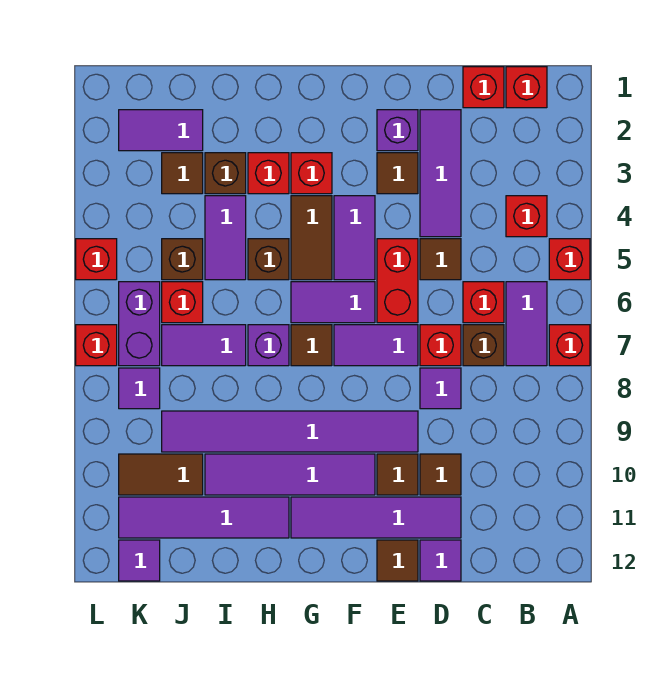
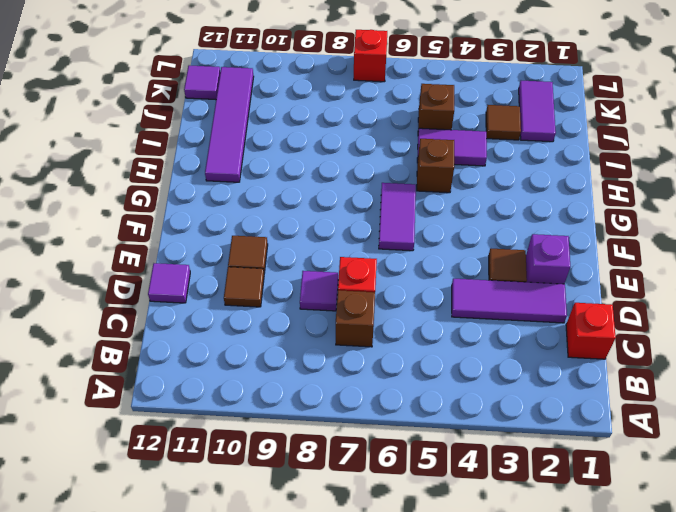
none -> red 1x1 brick [549,239,590,280]
none -> red 1x1 brick [549,325,590,366]
none -> red 1x1 brick [506,67,547,108]
none -> red 1x1 brick [506,196,547,237]

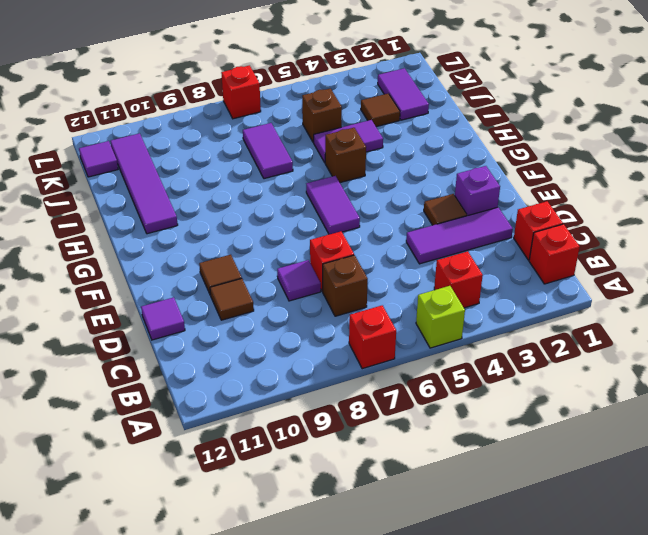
lime 1x1 brick [416,286,465,348] -> red 1x1 brick [549,239,590,280]
none -> purple 1x2 tile [506,282,547,366]
none -> red 1x1 brick [463,282,504,323]
none -> brown 1x1 tile [420,239,461,280]
none -> purple 1x4 tile [291,497,461,538]

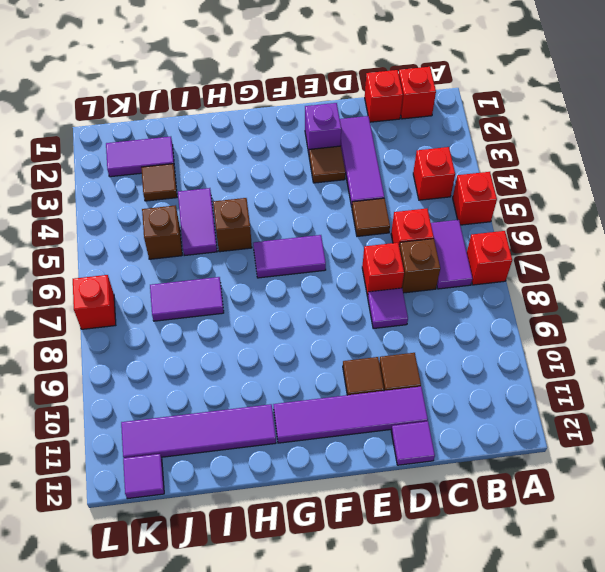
none -> red 1x2 brick [377,239,418,323]
none -> purple 1x2 tile [334,325,418,366]
none -> purple 1x6 tile [162,411,418,452]
none -> brown 1x1 tile [377,540,418,581]

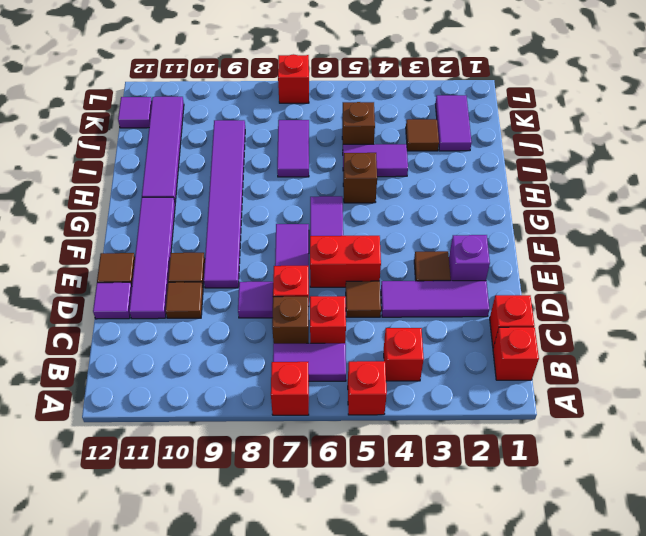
none -> purple 1x2 tile [334,196,375,280]
none -> purple 1x4 tile [205,454,375,495]
none -> red 1x1 brick [291,153,332,194]
none -> brown 1x2 tile [291,196,332,280]

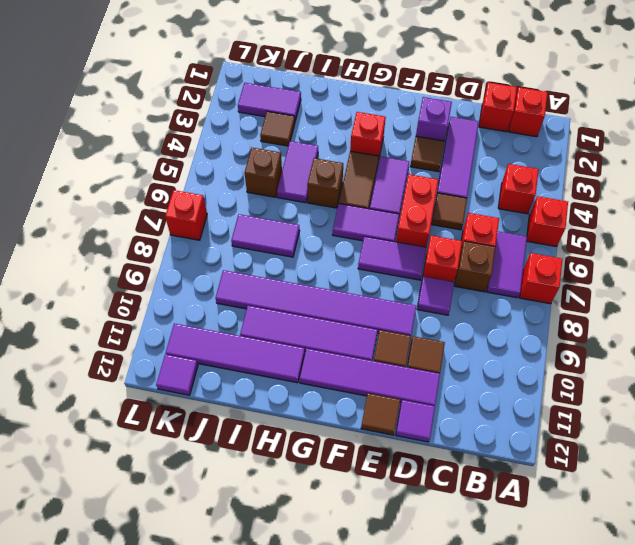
none -> brown 1x1 tile [291,325,332,366]
none -> red 1x1 brick [248,153,289,194]
none -> purple 1x1 brick [248,325,289,366]
none -> brown 1x1 brick [205,153,246,194]

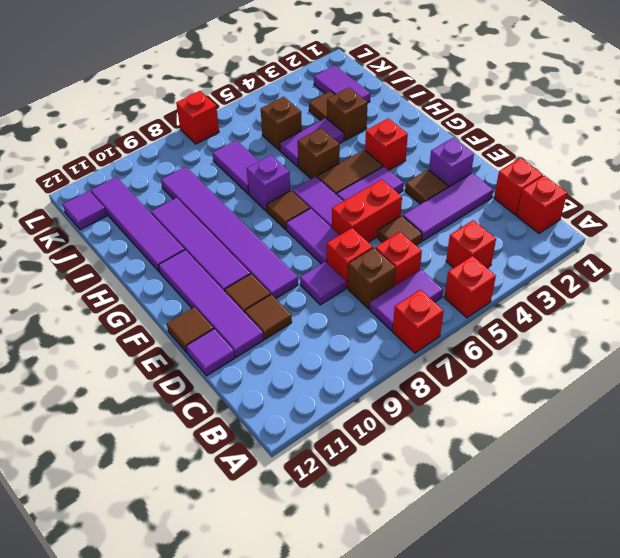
none -> red 1x1 brick [248,153,289,194]
none -> red 1x1 brick [162,282,203,323]
none -> brown 1x2 tile [119,454,203,495]
none -> purple 1x2 brick [119,282,160,366]

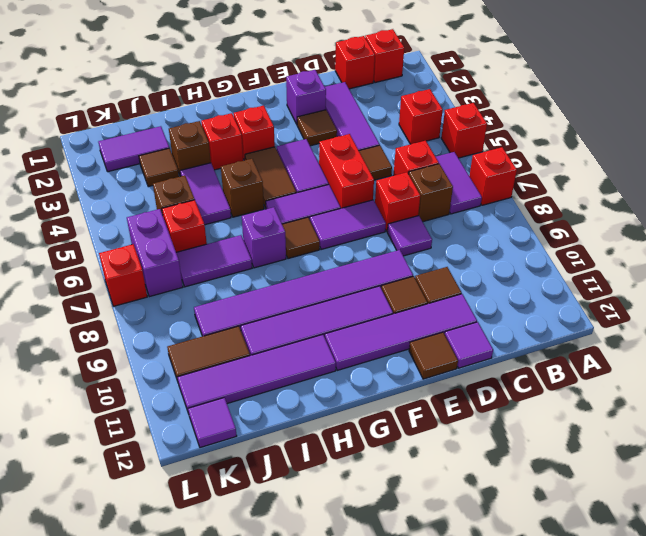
none -> purple 1x1 tile [119,368,160,409]
none -> red 1x1 brick [76,239,117,280]

